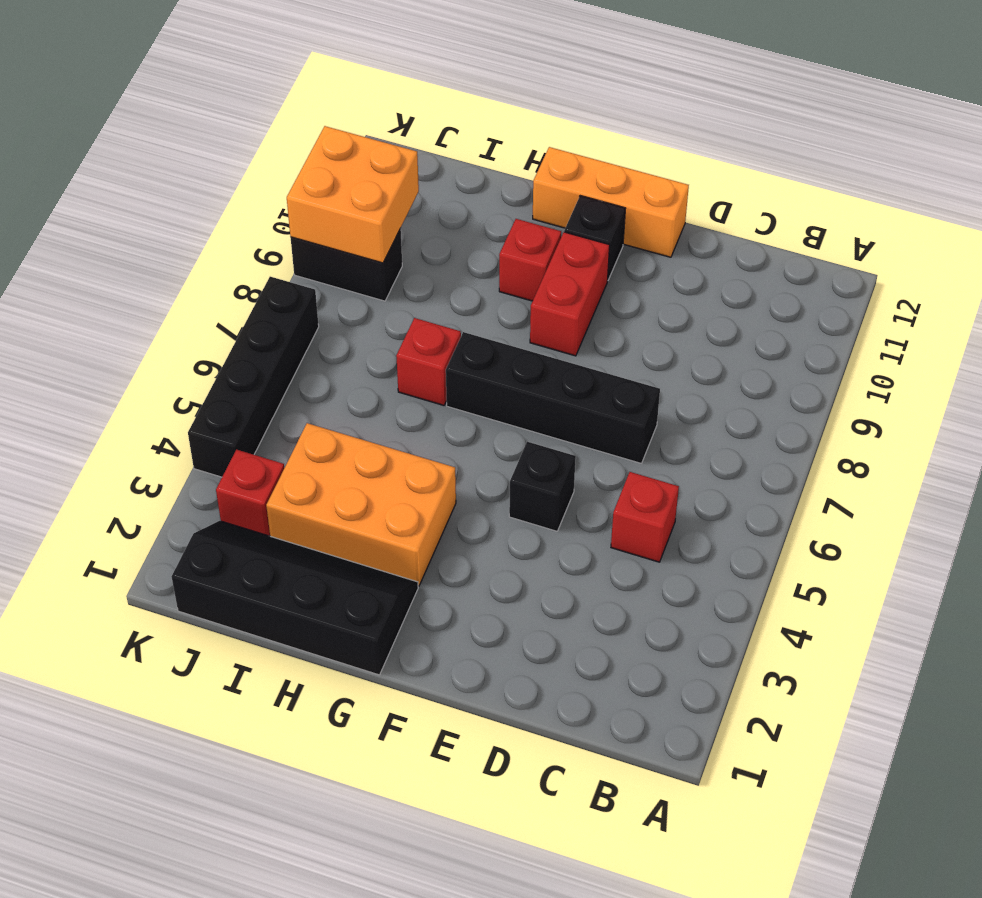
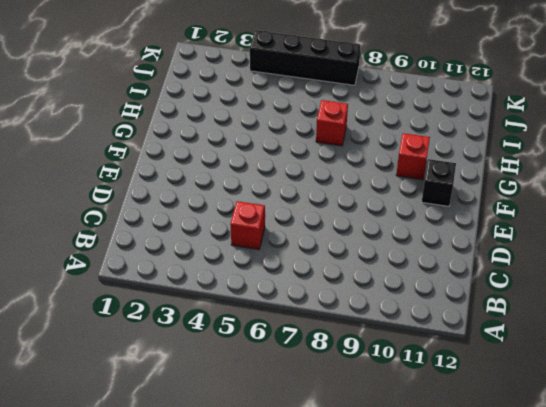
none -> black 1x4 brick [446,332,660,463]
none -> black 1x1 brick [509,442,576,531]
none -> orange 1x3 brick [533,147,689,257]

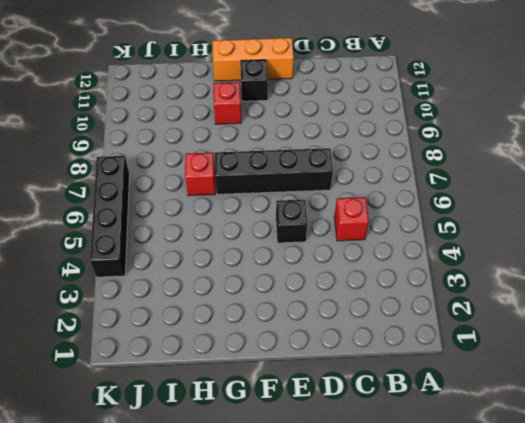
none -> red 1x2 brick [530,232,610,356]
none -> black 2x4 slope [172,521,418,675]
none -> orange 2x3 brick [266,423,456,586]

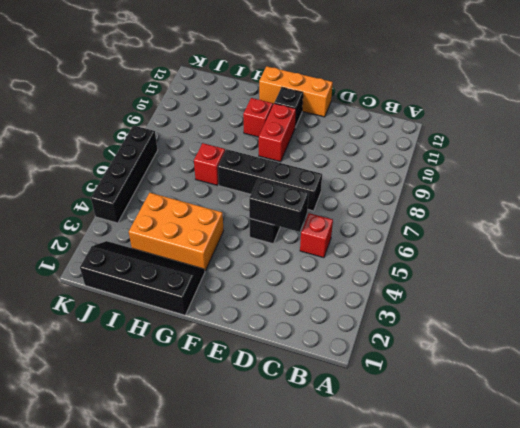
black 1x2 brick [249,179,309,232] -> black 1x2 brick moved to [291,228,402,301]
none -> red 1x1 brick [216,450,284,536]
none -> orange 2x2 brick [287,126,419,263]

